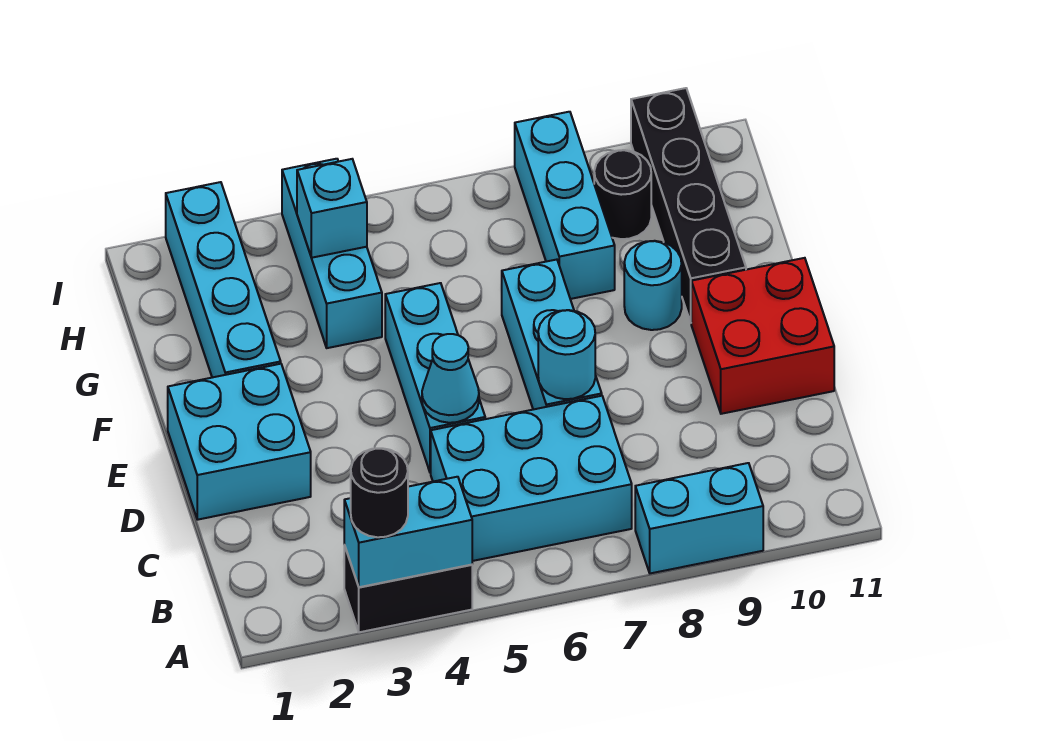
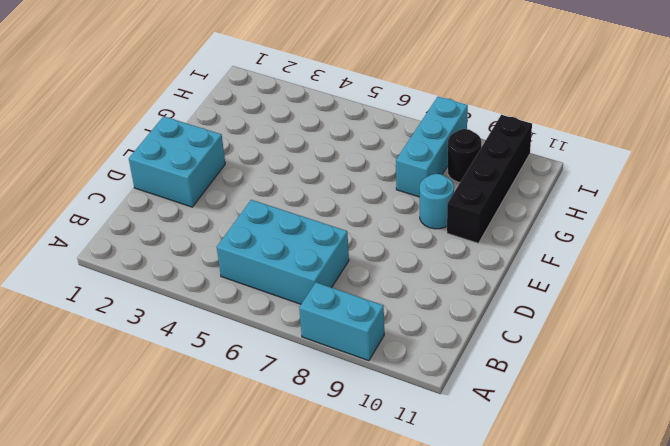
none -> black 1x2 brick [344,545,472,632]
none -> cyan 1x3 brick [385,283,485,473]
none -> cyan 1x3 brick [502,260,602,410]

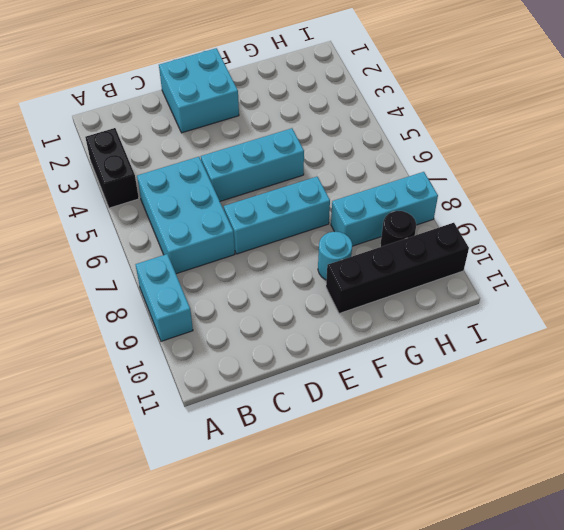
none -> red 2x2 brick [691,258,834,414]
none -> cyan 1x4 brick [166,182,281,378]
none -> cyan 1x3 brick [282,159,382,348]

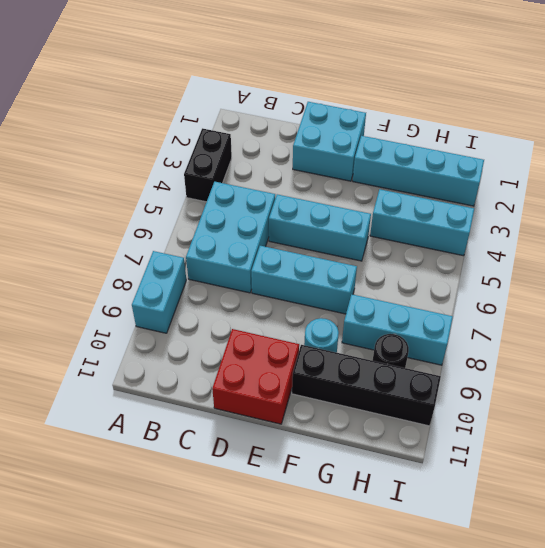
none -> cyan 1x2 brick [344,477,472,587]
none -> cyan 1x1 cone [422,334,479,423]
none -> cyan 1x1 round brick [538,310,595,399]

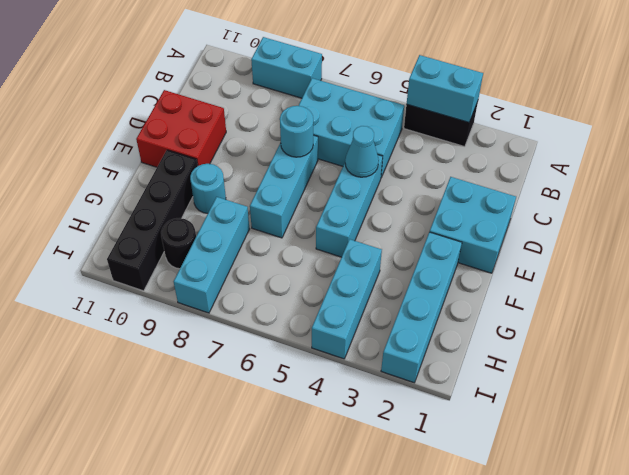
none -> cyan 1x1 brick [297,159,367,258]
none -> black 1x1 round brick [351,448,408,537]

